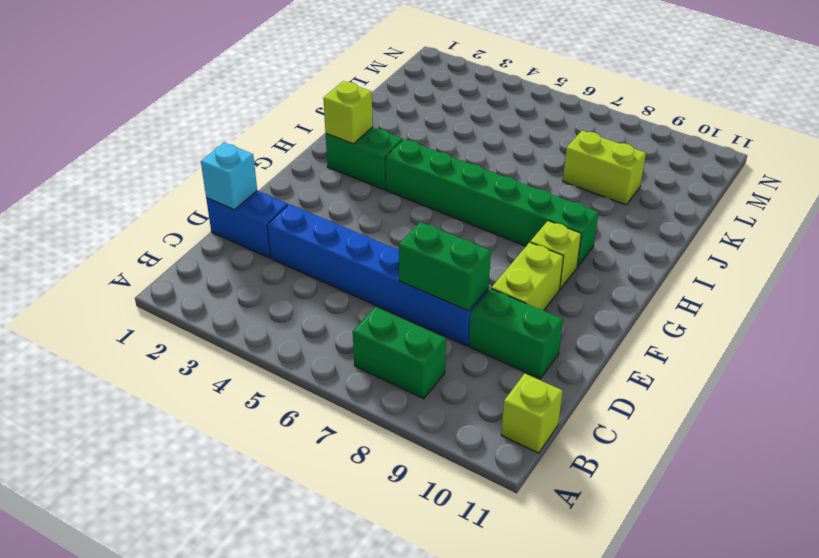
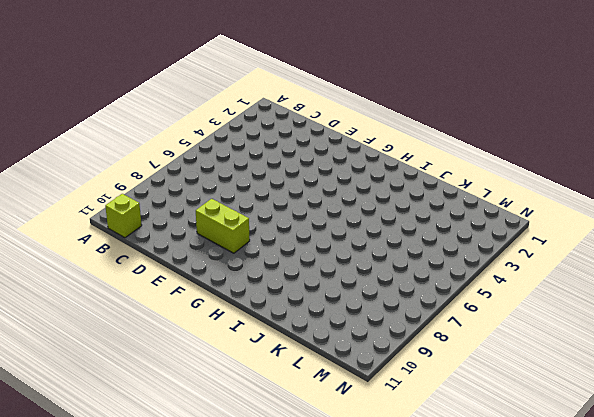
none -> green 1x2 brick [353,307,446,399]
none -> blue 1x2 brick [206,191,288,258]
none -> blue 1x6 brick [267,204,489,346]

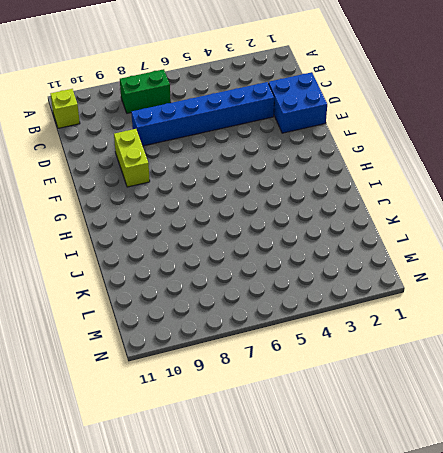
blue 2x2 brick [268,72,327,133] -> blue 1x2 brick [206,191,288,258]
none -> green 1x2 brick [469,289,563,378]
none -> lime 1x1 brick [530,221,581,289]
none -> green 1x2 brick [326,127,403,190]

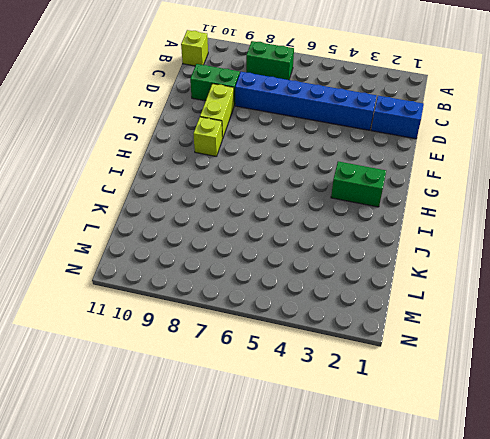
none -> green 1x6 brick [385,139,598,267]
none -> lime 1x2 brick [563,131,646,205]
none -> cyan 1x1 brick [201,142,257,210]

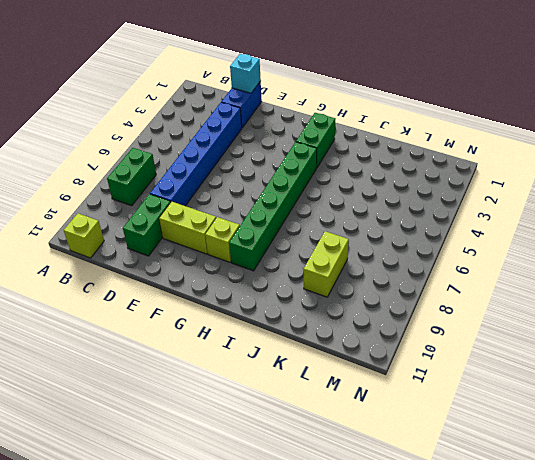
none -> green 1x2 brick [399,222,491,311]
none -> lime 1x1 brick [323,81,373,144]

